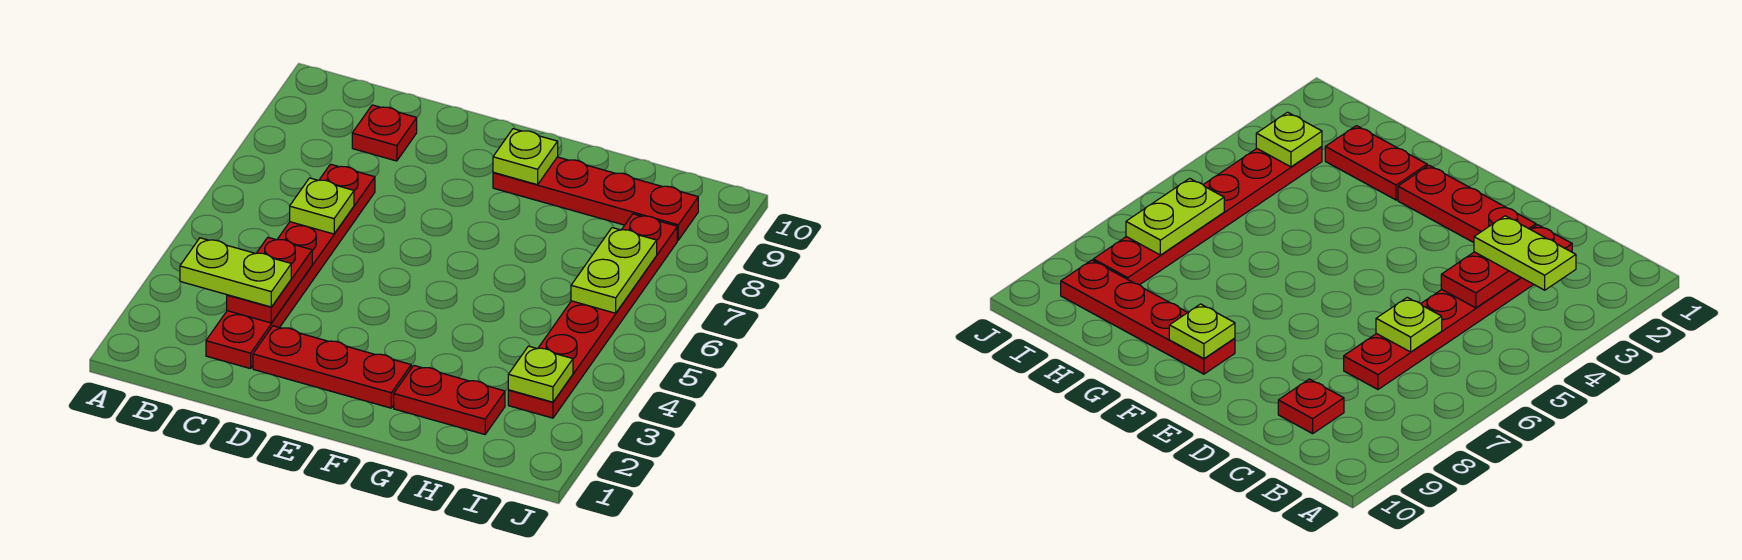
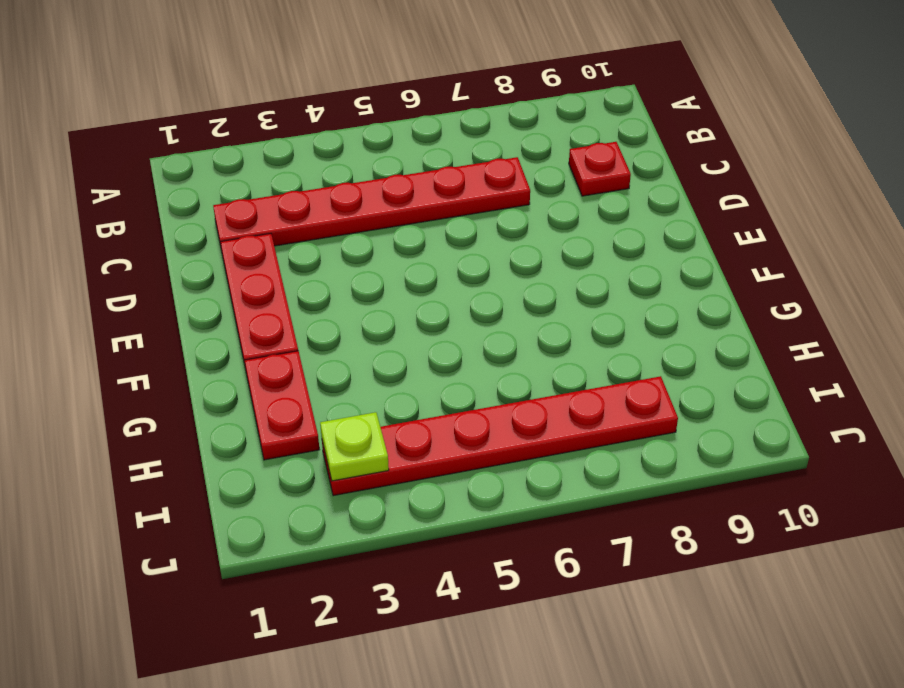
none -> red 1x4 plate [493,157,698,240]
none -> red 1x2 plate [227,237,312,323]
none -> lime 1x1 plate [290,178,354,234]

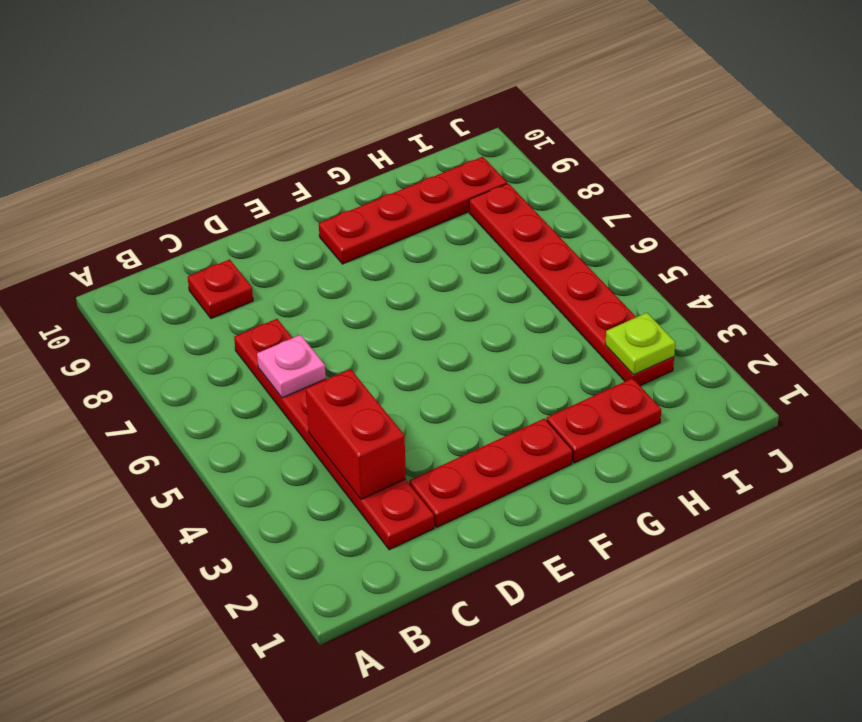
red 1x2 brick [306,369,406,499] -> red 1x2 plate [227,237,312,323]
pink 1x1 plate [257,335,326,398] -> lime 1x1 plate [290,178,354,234]
none -> lime 1x1 plate [493,129,558,185]
none -> lime 1x2 plate [571,228,657,313]
none -> lime 1x2 plate [180,238,291,307]

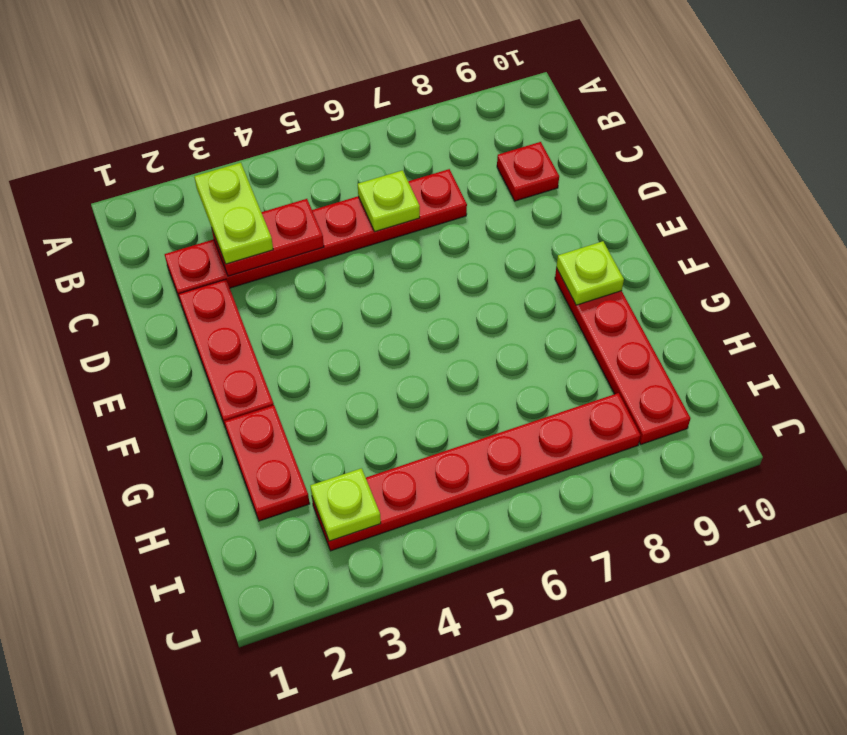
none -> lime 1x2 plate [571,228,657,313]

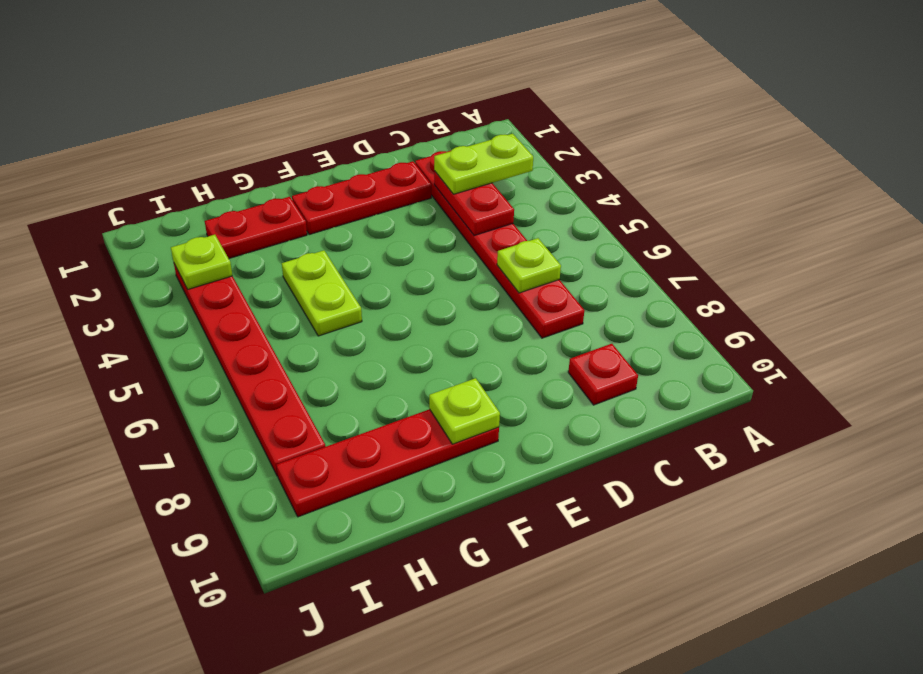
lime 1x2 plate [282,250,362,336] -> lime 1x2 plate moved to [571,228,657,313]

